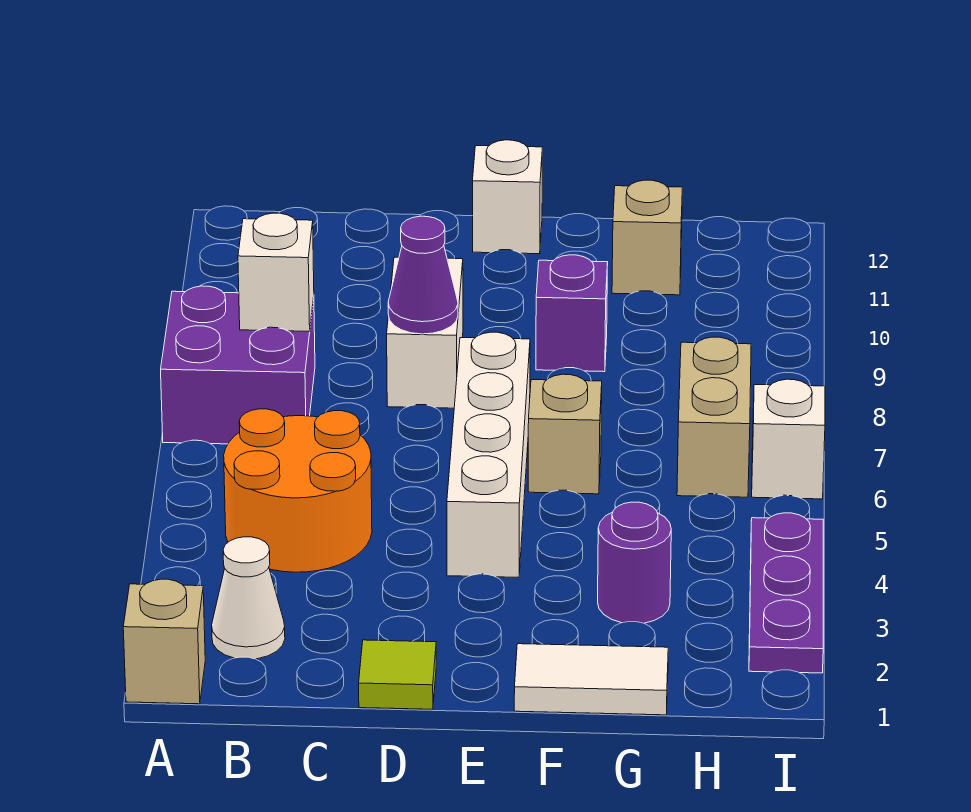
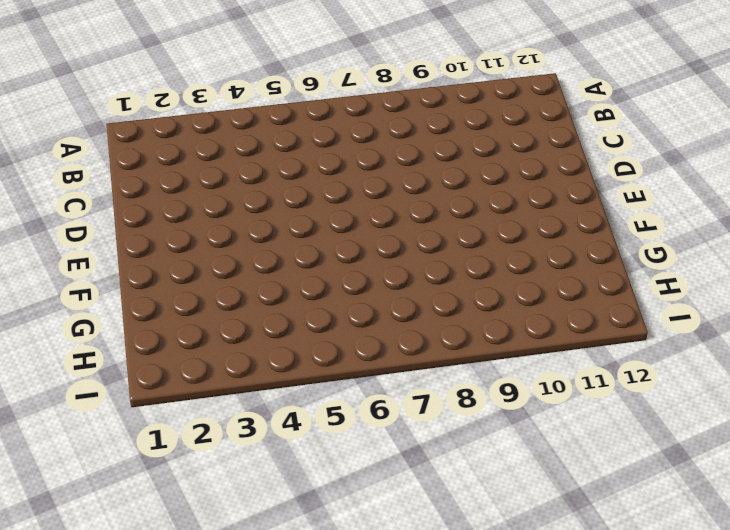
none -> tan 1x1 brick [123,579,205,704]
none -> purple 2x2 brick [161,286,315,444]
none -> white 1x1 cone [212,537,285,659]

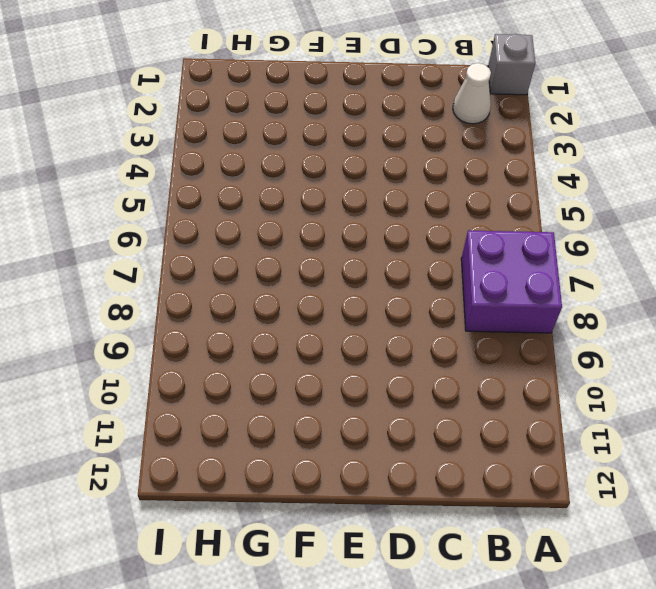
grey 1x1 brick [488,34,535,95] -> tan 1x1 brick [123,579,205,704]
none -> orange 2x2 round brick [224,409,372,572]
none -> lime 1x1 tile [359,640,436,709]
none -> white 1x2 brick [387,257,463,408]

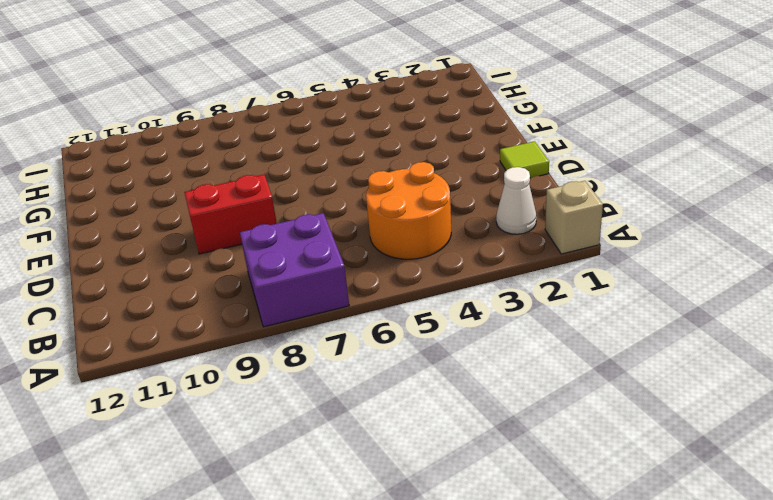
red 1x2 brick [184,175,277,254] -> white 1x2 brick [387,257,463,408]
none -> white 1x4 brick [447,332,530,577]
none -> white 1x1 brick [473,140,542,254]
none -> white 1x2 tile [514,644,668,715]

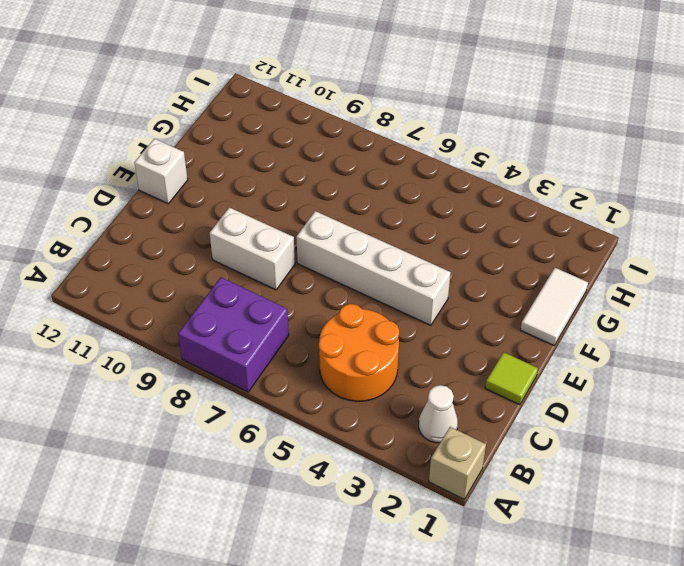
none -> tan 1x1 brick [528,374,602,494]
none -> purple 1x1 brick [536,255,608,372]
none -> purple 1x1 round brick [598,502,671,623]

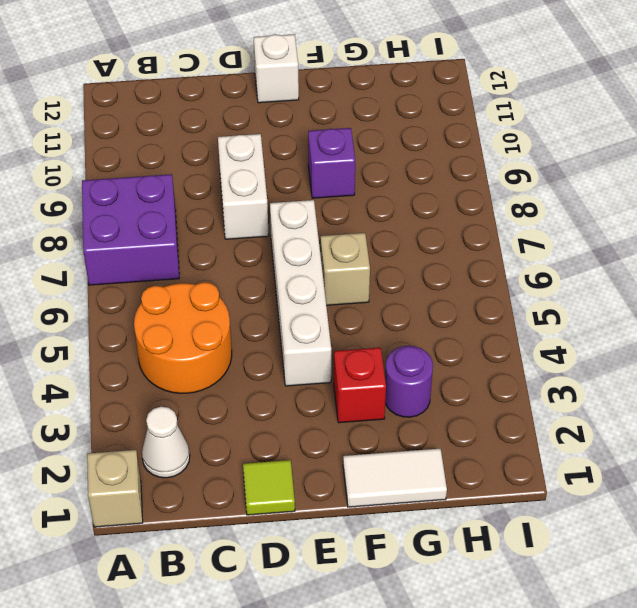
red 1x1 brick [334,348,386,423] -> none
none -> tan 1x1 brick [612,180,682,295]
none -> tan 1x2 brick [677,337,751,497]
none -> purple 1x3 plate [749,513,823,673]

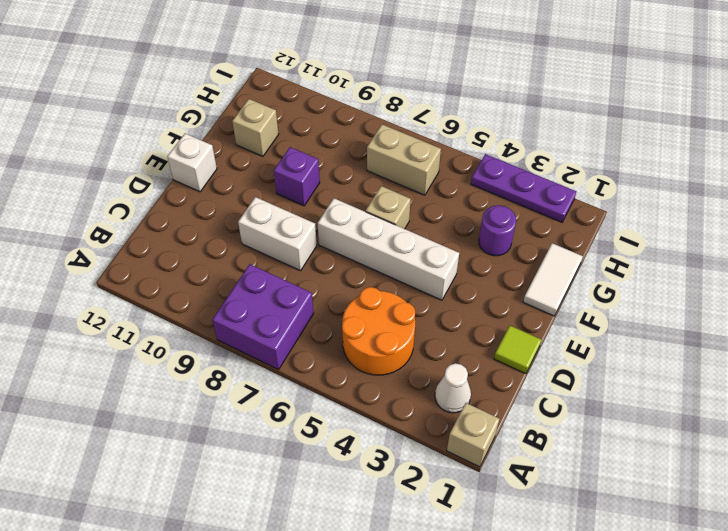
none -> white 1x1 brick [752,379,825,499]
none -> white 1x1 brick [238,213,314,332]
none -> purple 1x1 cone [388,216,458,334]

